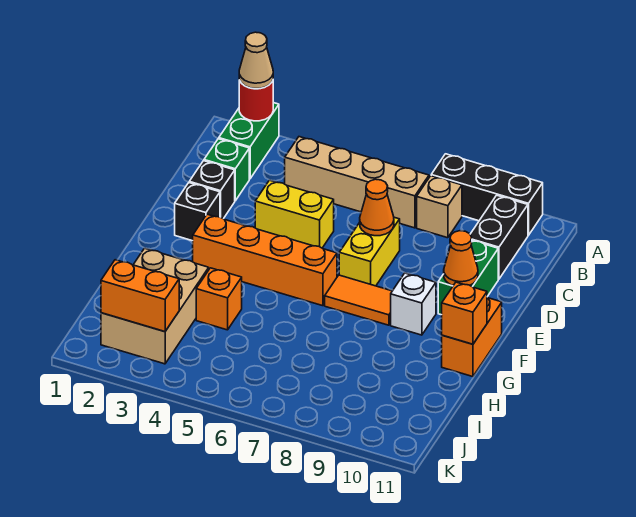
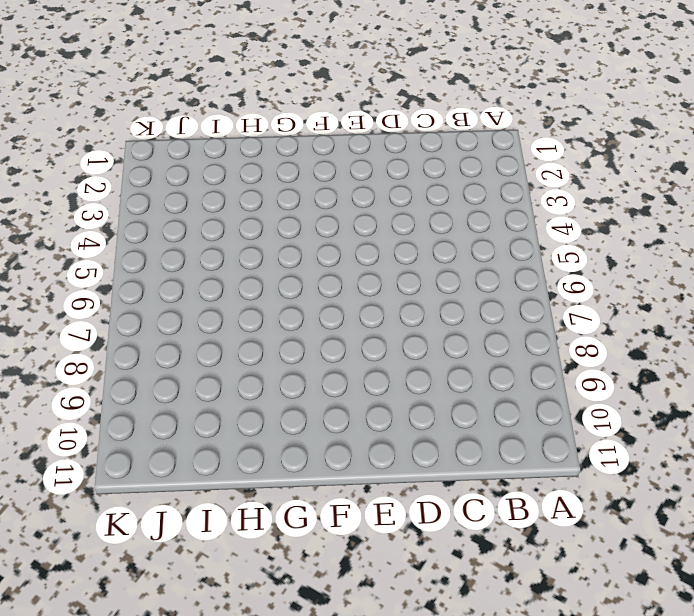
none -> green 1x2 brick [219,103,279,179]
none -> black 1x3 brick [431,154,543,235]
none -> tan 1x4 brick [285,137,429,228]

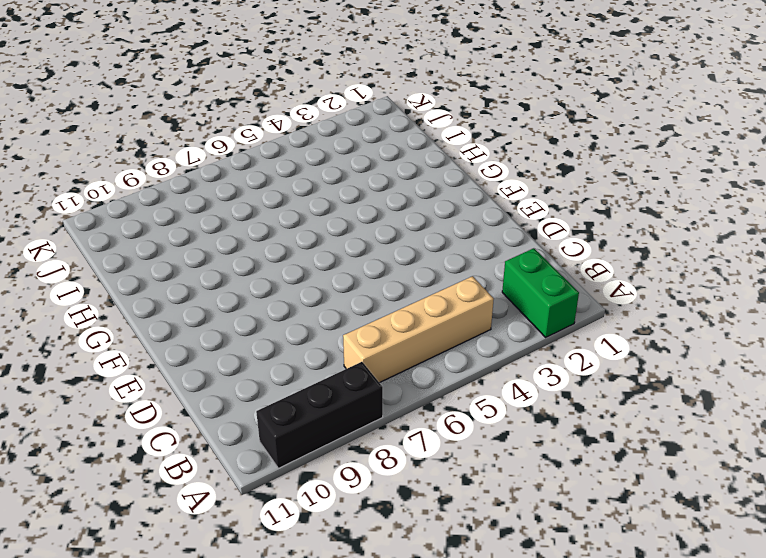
none -> tan 1x1 brick [417,176,462,238]
none -> black 1x2 brick [470,195,528,279]
none -> green 1x1 brick [204,139,249,201]

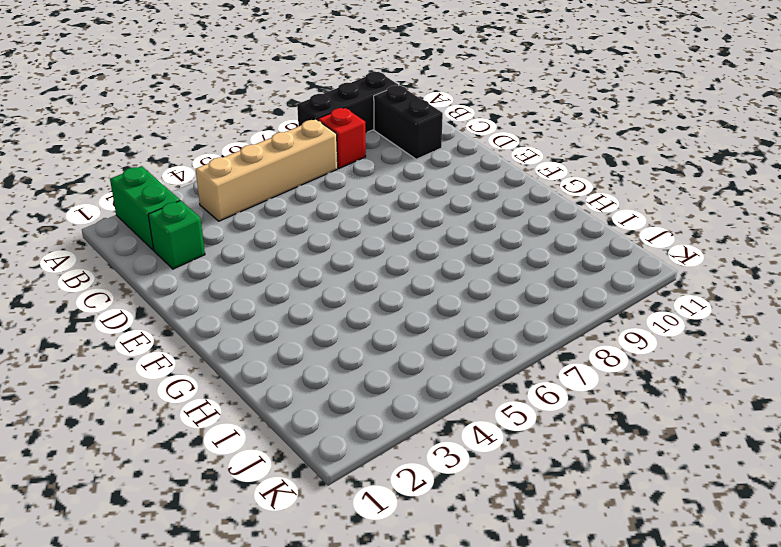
red 1x1 brick [318,108,366,168] -> tan 1x1 brick [417,176,462,238]
none -> black 1x1 brick [189,161,235,219]
none -> yellow 1x2 brick [255,180,334,248]
none -> yellow 1x2 brick [339,217,400,286]

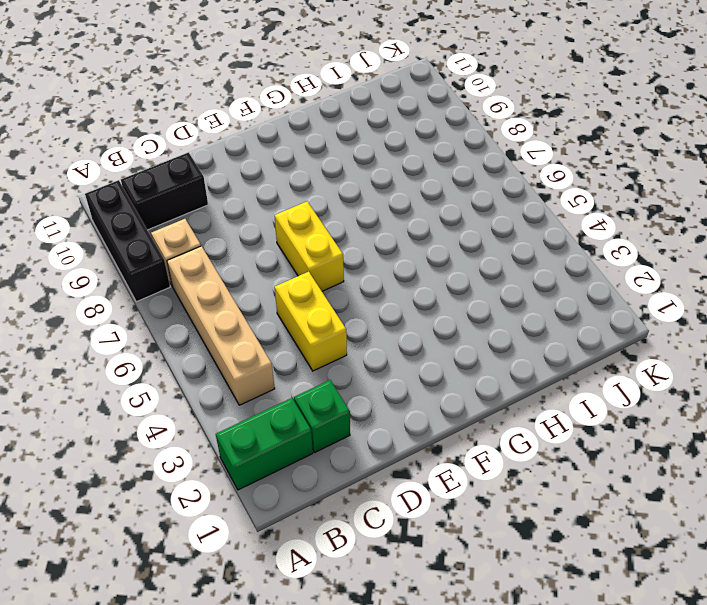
yellow 1x2 brick [274,201,344,291] -> yellow 1x2 brick turned to [339,217,400,286]
none -> black 1x1 brick [189,161,235,219]
none -> green 1x2 brick [438,241,498,315]
none -> black 1x1 brick [175,183,220,241]

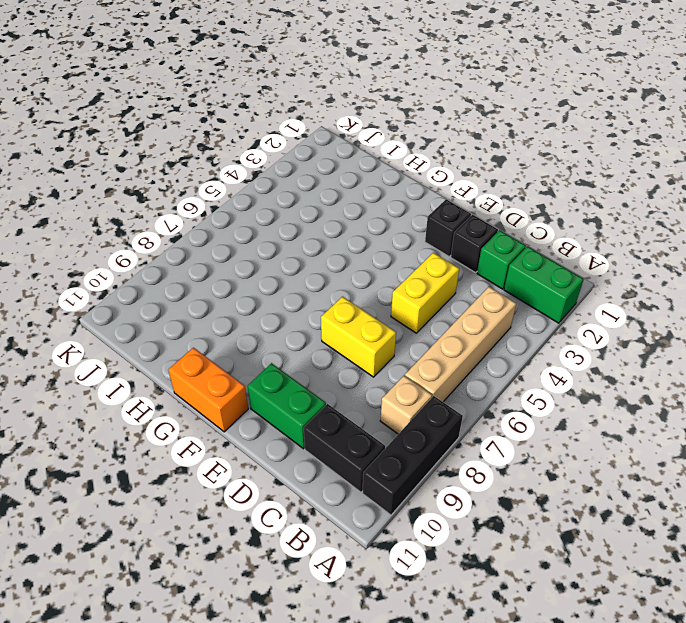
none -> orange 1x4 brick [193,214,337,306]
none -> orange 1x2 tile [325,275,392,325]
none -> white 1x1 brick [391,273,436,335]

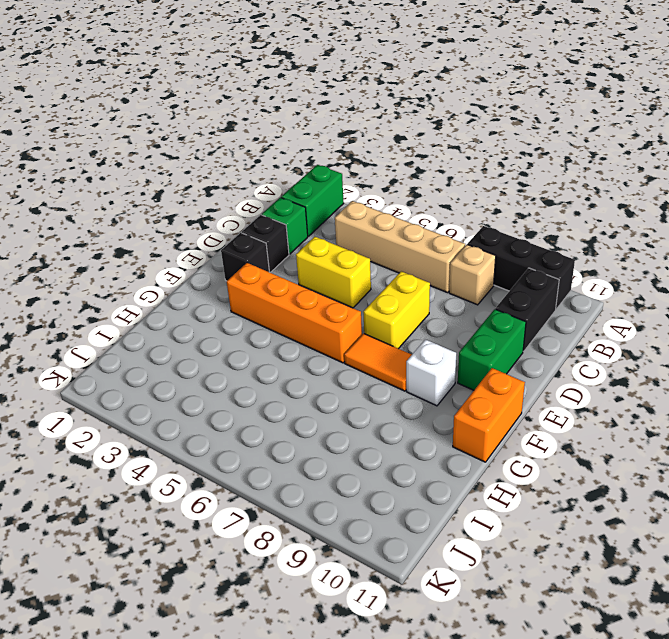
none -> tan 2x3 brick [101,248,209,364]
none -> orange 1x1 brick [196,268,242,330]
none -> red 1x1 round brick [239,80,273,121]

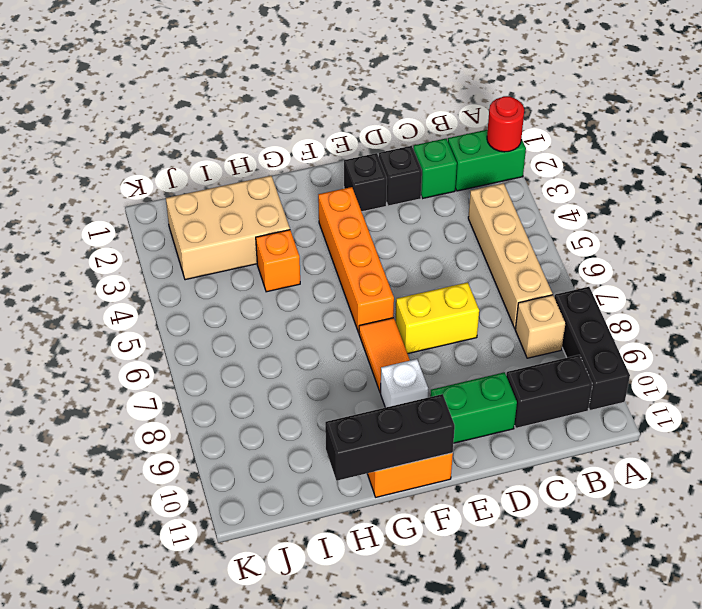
black 1x3 brick [325,394,455,481] -> orange 1x1 brick [442,282,487,344]
none -> yellow 1x2 brick [255,180,334,248]
none -> orange 1x1 cone [360,179,394,236]
none -> orange 1x1 cone [444,231,478,285]

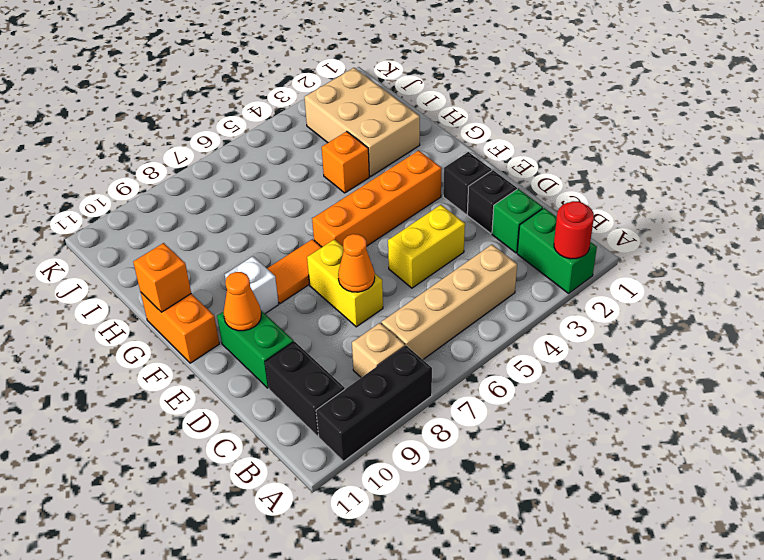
none -> orange 1x2 brick [101,260,179,332]
none -> tan 1x1 cone [239,32,273,89]

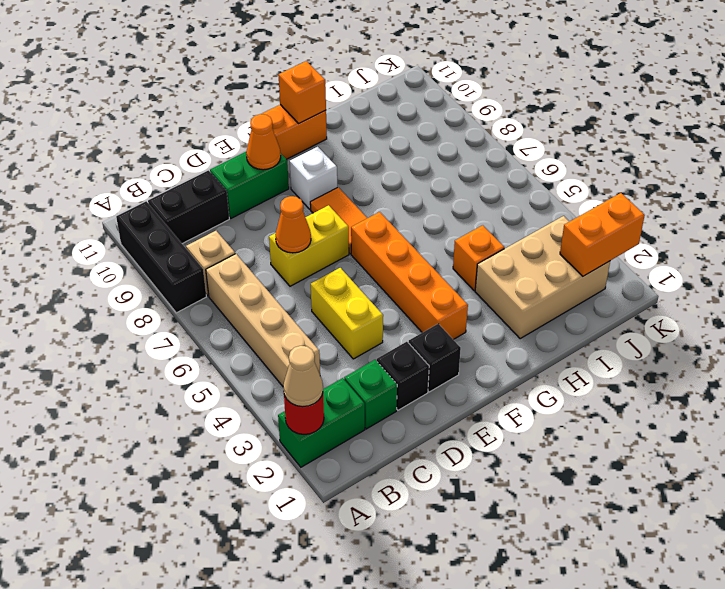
orange 1x2 brick [560,193,645,276] -> orange 1x2 brick turned to [101,260,179,332]

